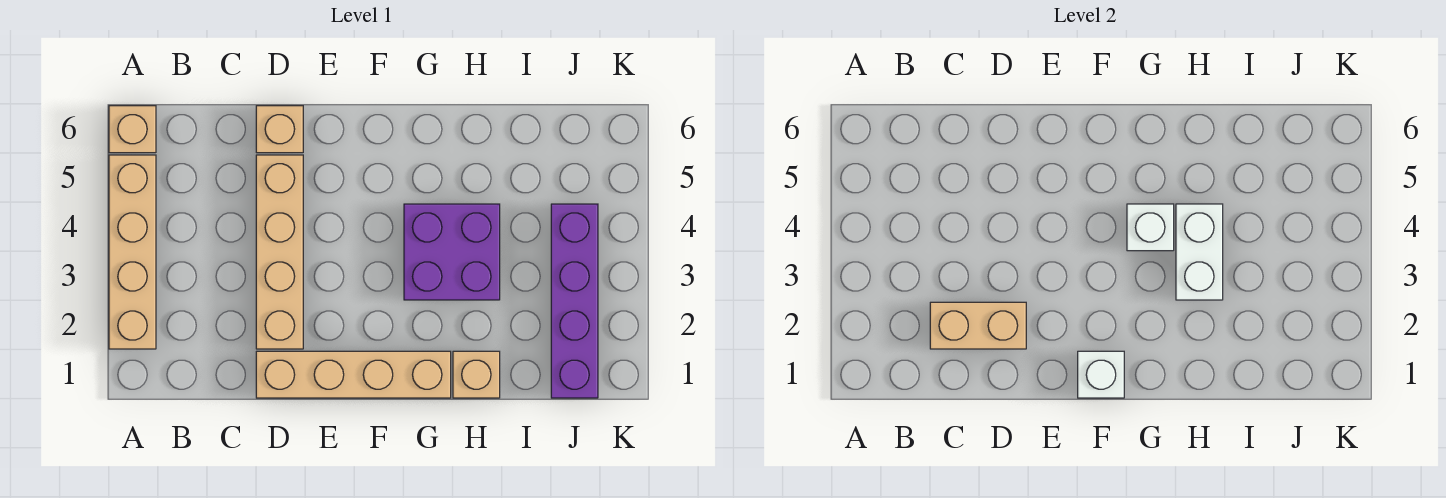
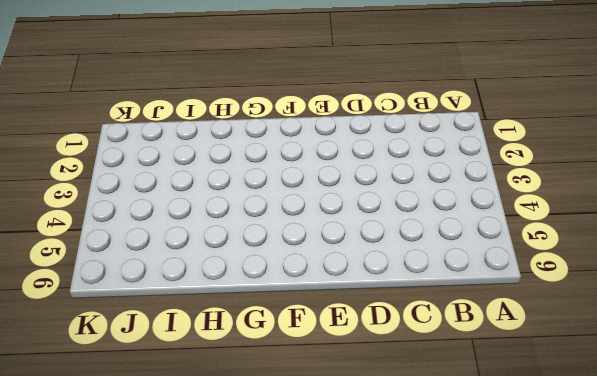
none -> tan 1x4 brick [109,155,156,349]
none -> tan 1x1 brick [109,106,156,153]
none -> tan 1x4 brick [256,351,451,398]

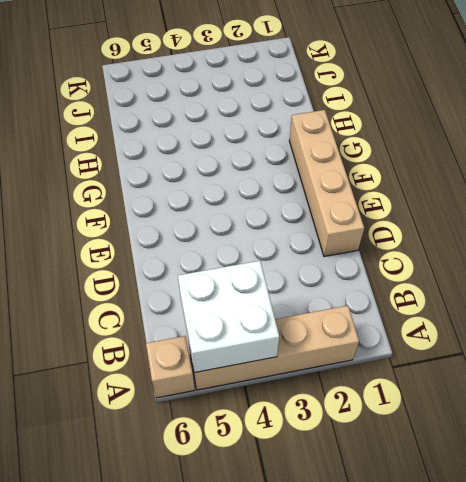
white 2x2 brick [178,261,279,372] -> none
none -> tan 1x4 brick [256,155,303,349]
none -> tan 1x1 brick [256,106,303,153]
none -> purple 2x2 brick [404,204,500,300]

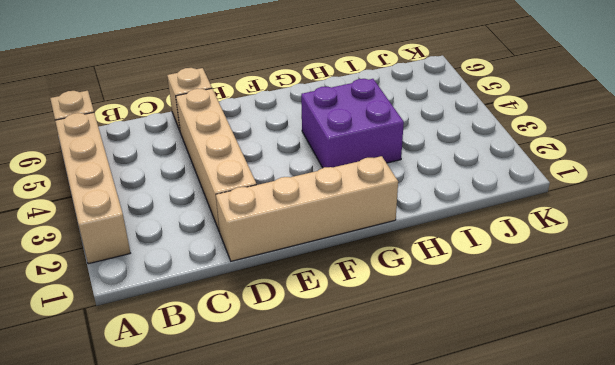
none -> tan 1x1 brick [453,351,500,398]
none -> purple 1x4 brick [551,204,598,398]
none -> tan 1x2 brick [930,302,1026,349]

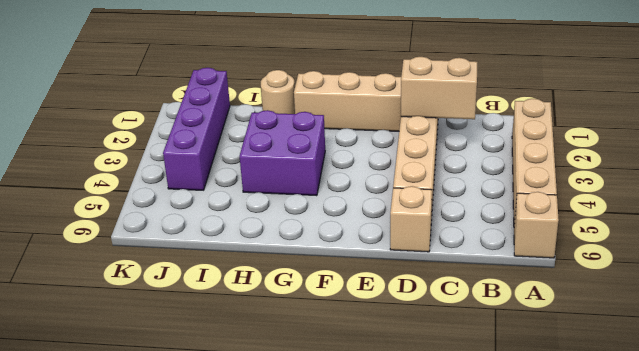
tan 1x1 round brick [261,70,295,114] -> tan 1x1 brick [453,351,500,398]
none -> white 1x1 brick [1078,351,1124,398]
none -> white 1x1 brick [1127,204,1174,251]
none -> white 1x2 brick [1176,204,1223,300]

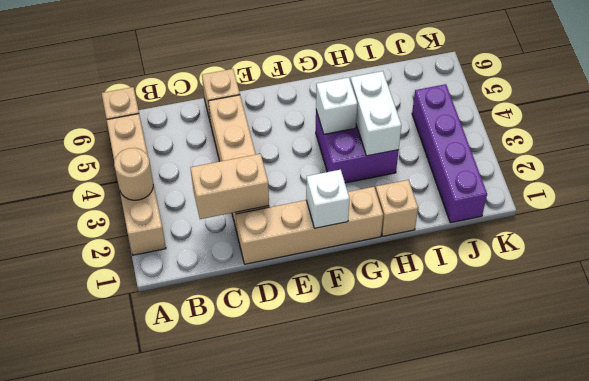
tan 1x1 round brick [114,148,153,200] -> none

